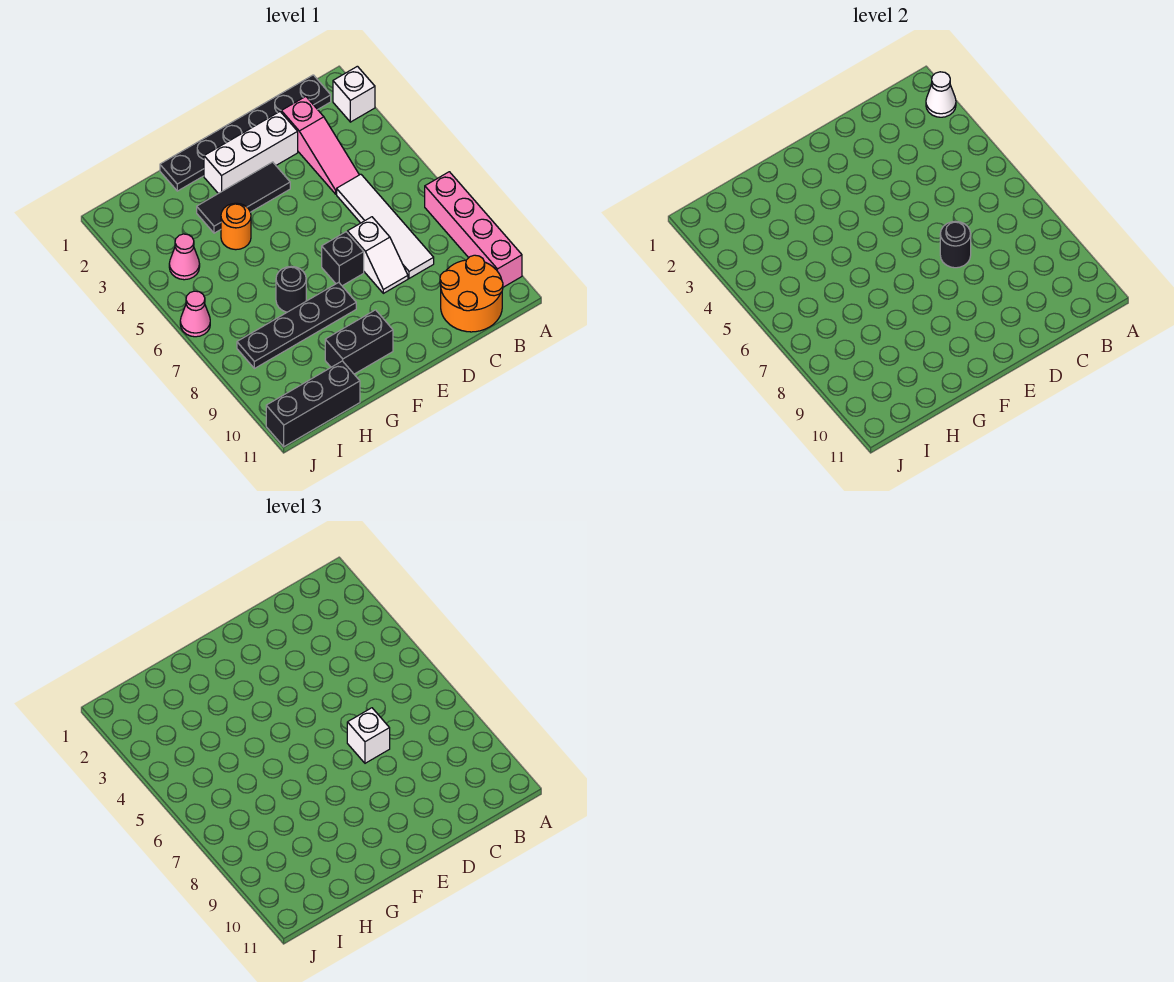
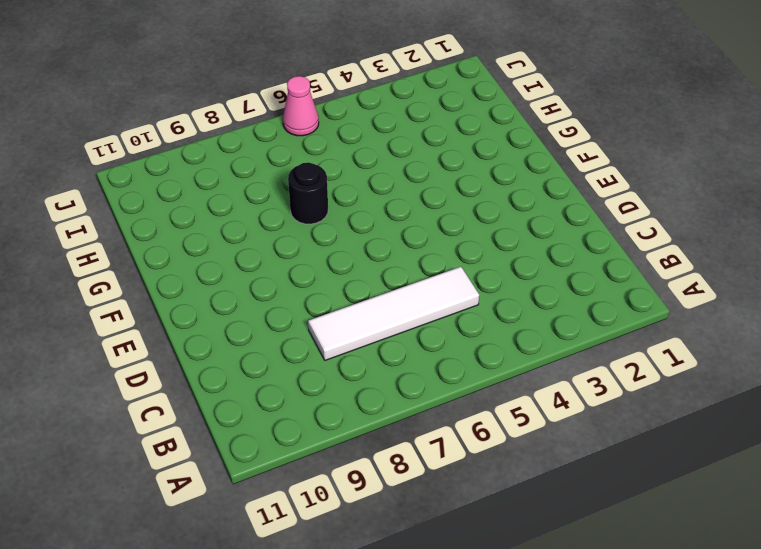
none -> white 1x1 brick [333,66,375,122]
none -> pink 1x4 brick [425,172,522,287]
none -> black 1x6 plate [160,75,331,191]

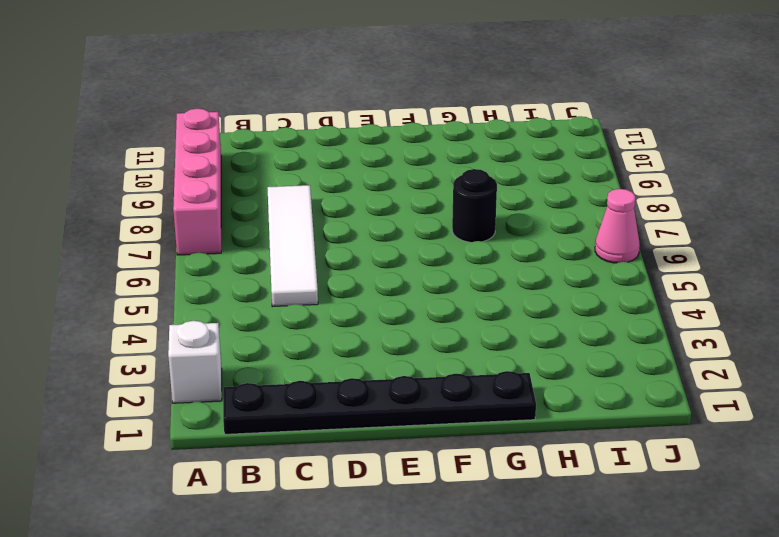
none -> orange 2x2 round brick [440,255,503,332]
none -> pink 1x3 slope [281,97,359,194]
none -> white 1x3 brick [204,112,298,194]

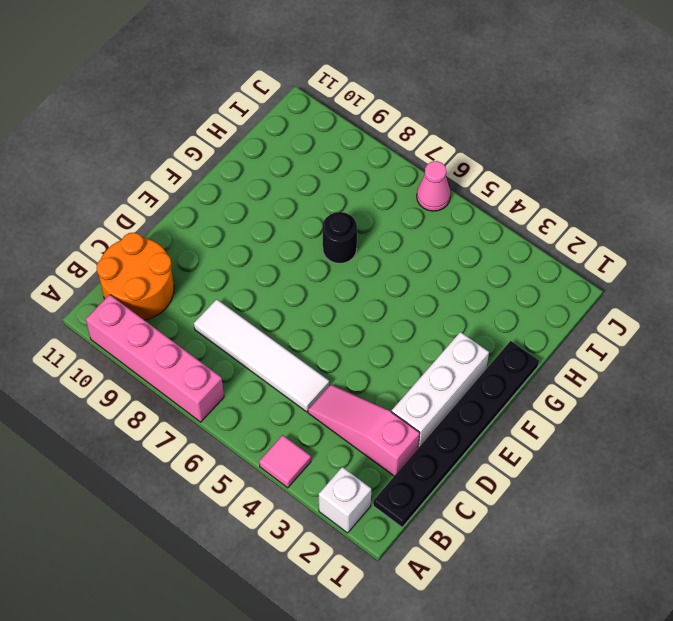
pink 1x1 tile [259,435,311,488] -> none
none -> white 1x2 slope [347,217,408,293]
none -> black 1x3 tile [197,162,290,233]
none -> black 1x1 brick [322,232,364,286]

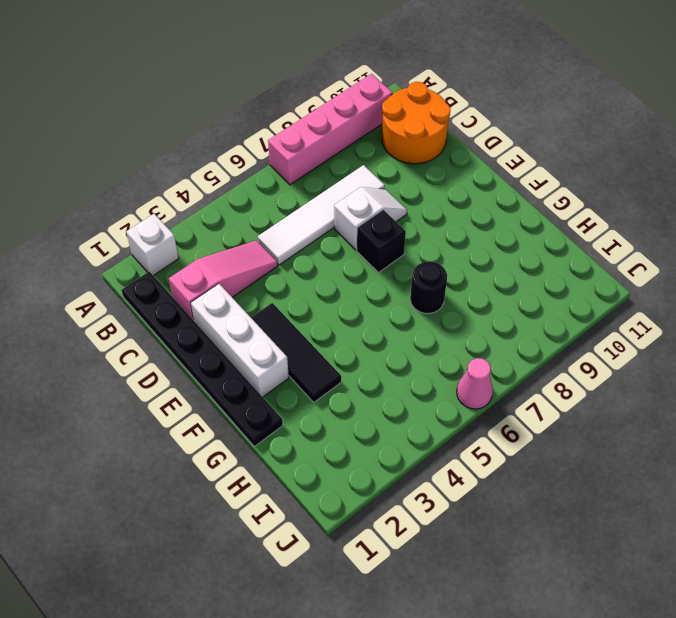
none -> black 1x4 plate [237,282,356,369]
none -> black 1x2 brick [325,310,393,374]
none -> orange 1x1 round brick [221,203,251,250]

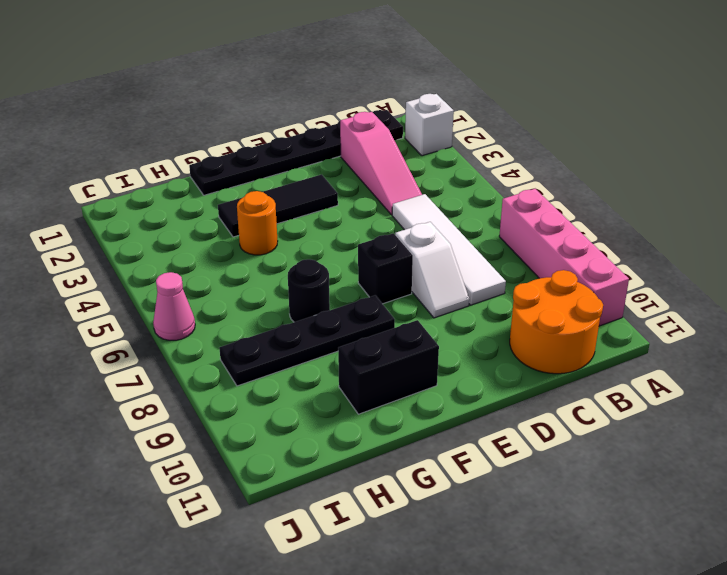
none -> white 1x3 brick [204,112,298,194]
none -> black 1x3 brick [266,361,360,447]
none -> pink 1x1 cone [169,234,200,280]

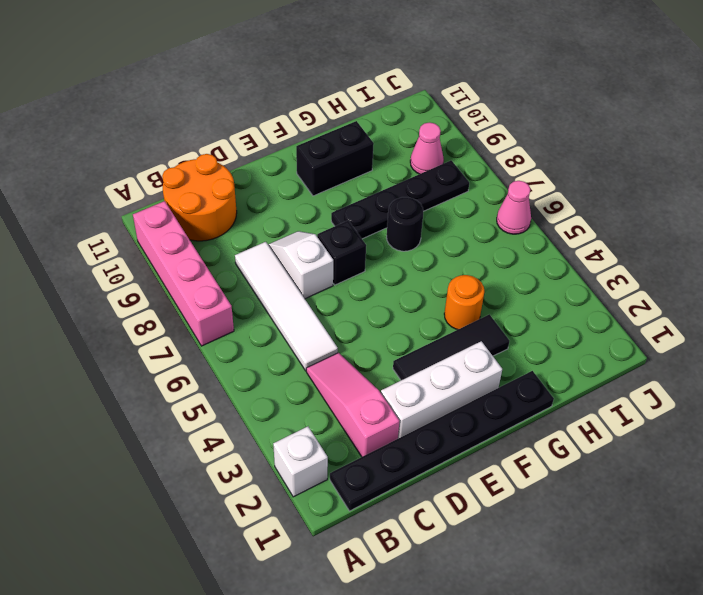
pink 1x1 cone [410,122,444,174] -> pink 1x1 cone moved to [169,234,200,280]
none -> black 1x3 brick [266,361,360,447]
none -> white 1x1 cone [926,72,956,117]
none -> black 1x1 round brick [940,221,971,268]

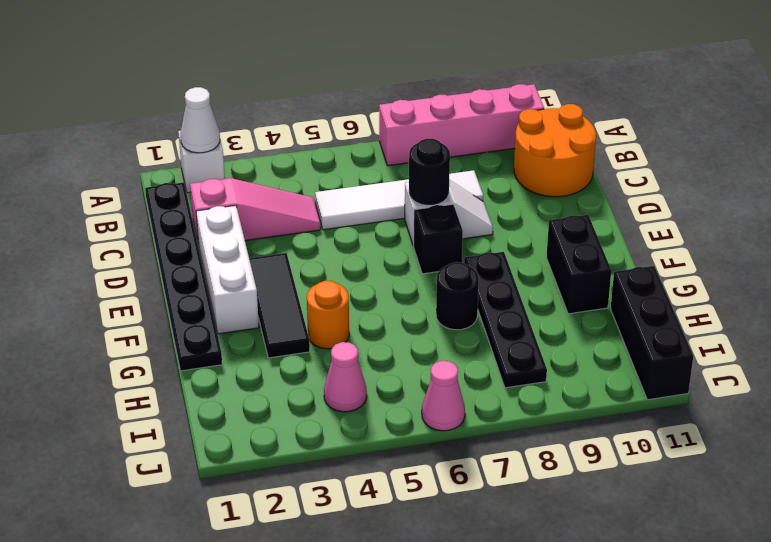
none -> white 1x1 brick [347,708,390,763]

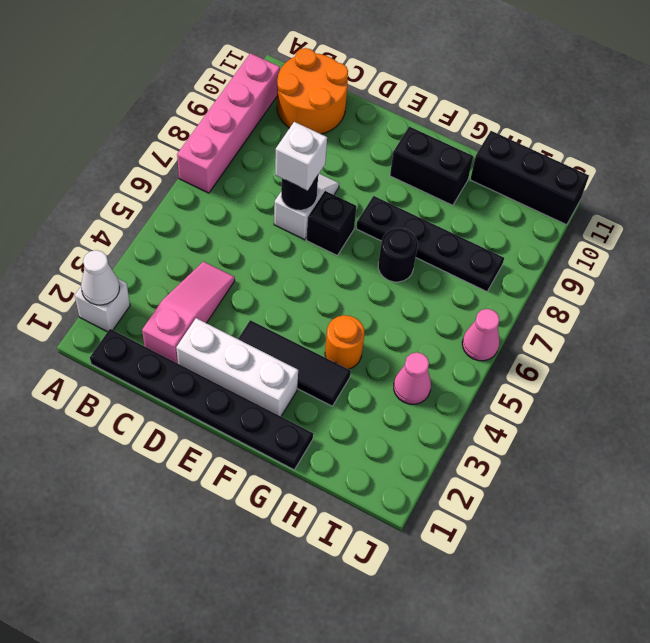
none -> white 1x4 tile [337,174,434,278]

